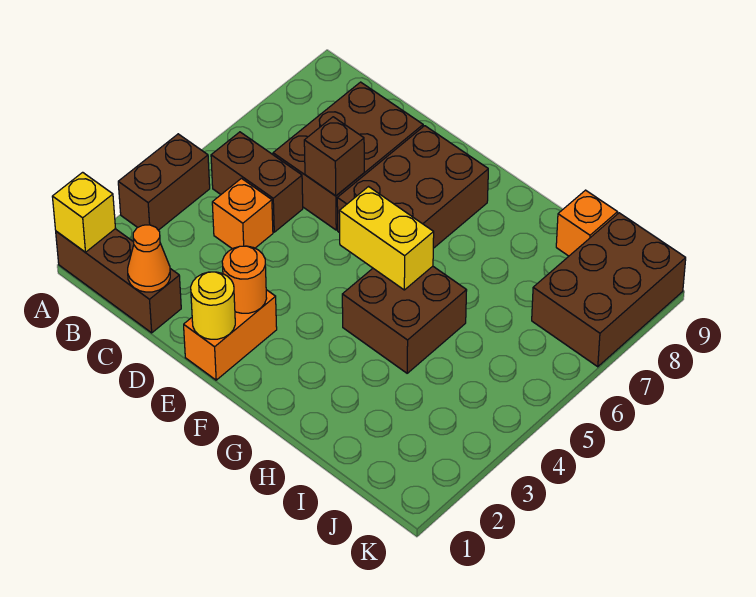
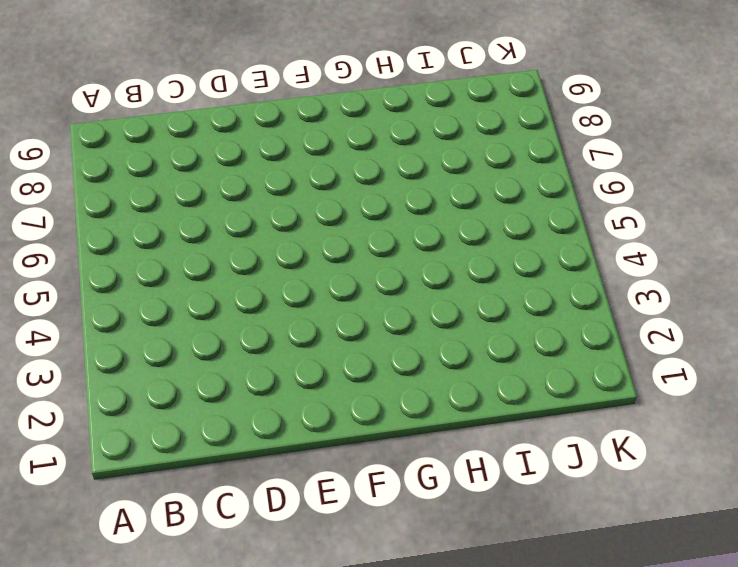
none -> brown 1x3 brick [56,229,181,333]
none -> brown 1x2 brick [118,134,210,230]
none -> brown 1x2 brick [211,132,303,232]

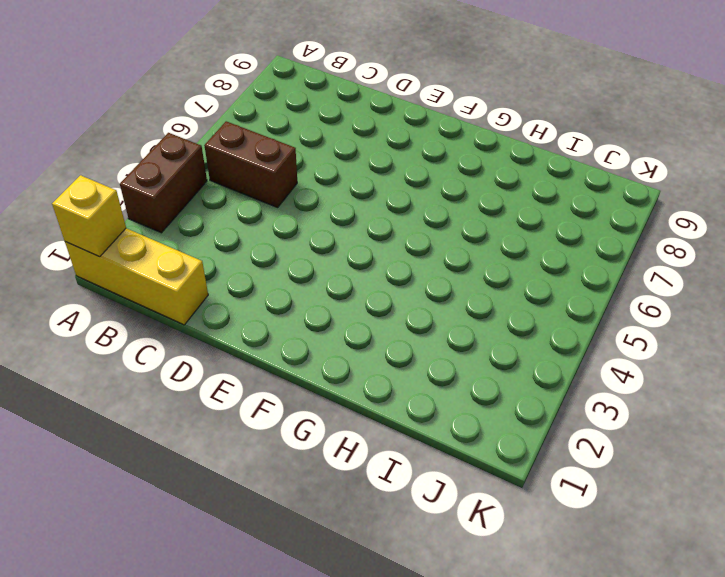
yellow 1x3 brick [65,228,208,325] -> brown 1x3 brick [56,229,181,333]
none -> orange 1x1 brick [212,178,273,249]
none -> brown 2x3 brick [273,82,423,230]
none -> orange 1x2 brick [184,290,277,380]

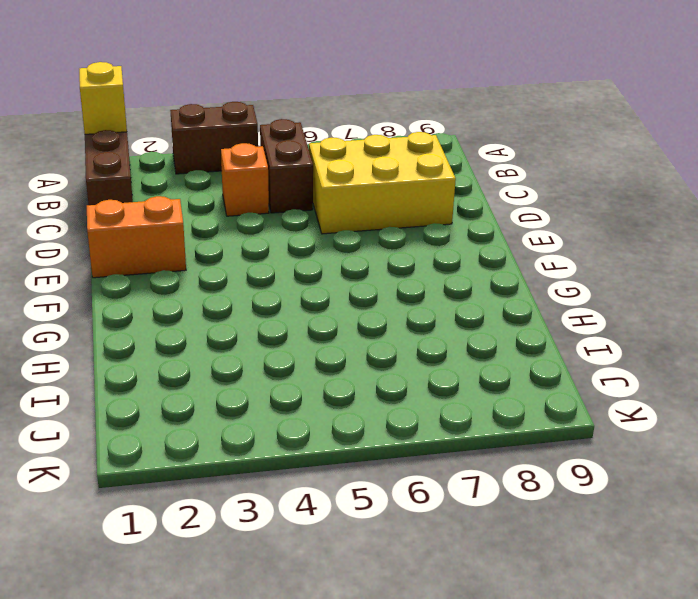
yellow 2x3 brick [309,132,456,234] -> brown 2x3 brick [273,82,423,230]
none -> brown 2x3 brick [337,126,488,248]
none -> brown 2x2 brick [342,266,467,373]
none -> orange 1x1 brick [556,190,617,256]

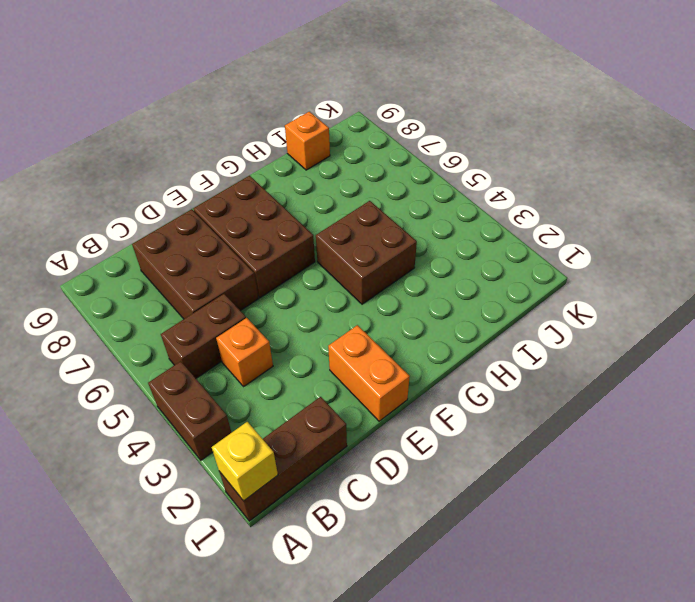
none -> brown 2x3 brick [532,213,686,367]
none -> orange 1x1 cone [128,225,170,292]
none -> brown 1x1 brick [304,117,364,196]

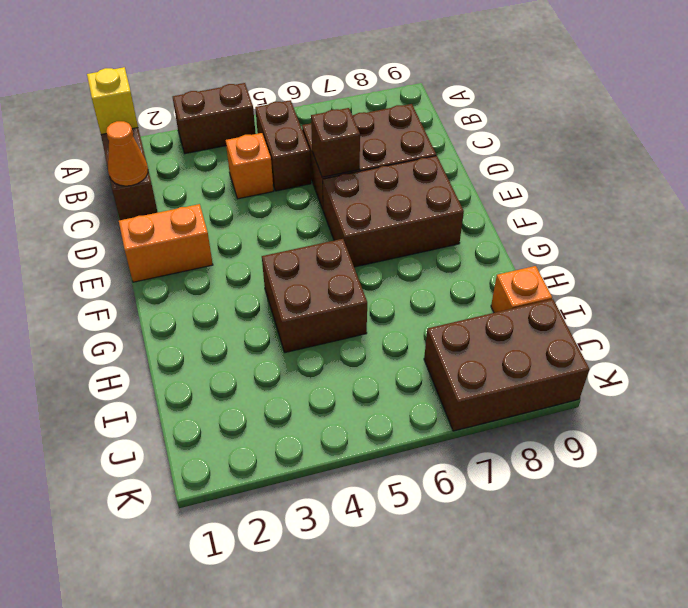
none -> yellow 1x1 round brick [191,272,235,339]
none -> orange 1x1 round brick [222,246,267,313]
none -> yellow 1x2 brick [339,187,434,290]

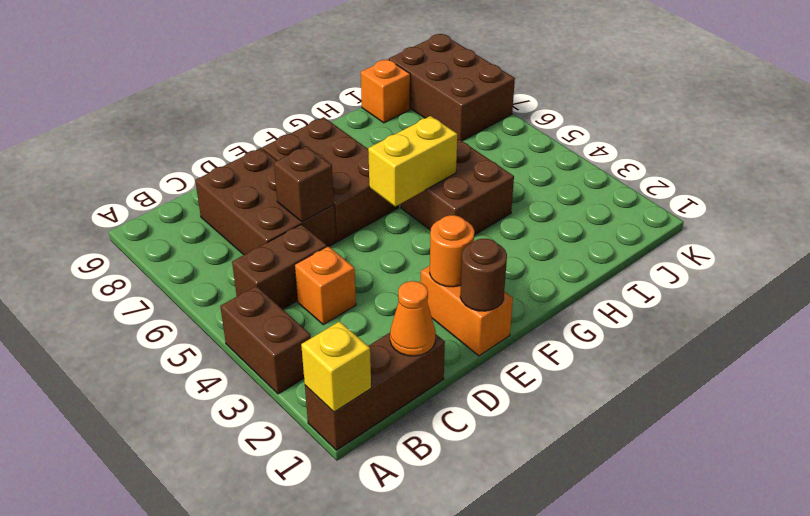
brown 1x1 round brick [460,239,507,311] -> yellow 1x1 round brick [191,272,235,339]

